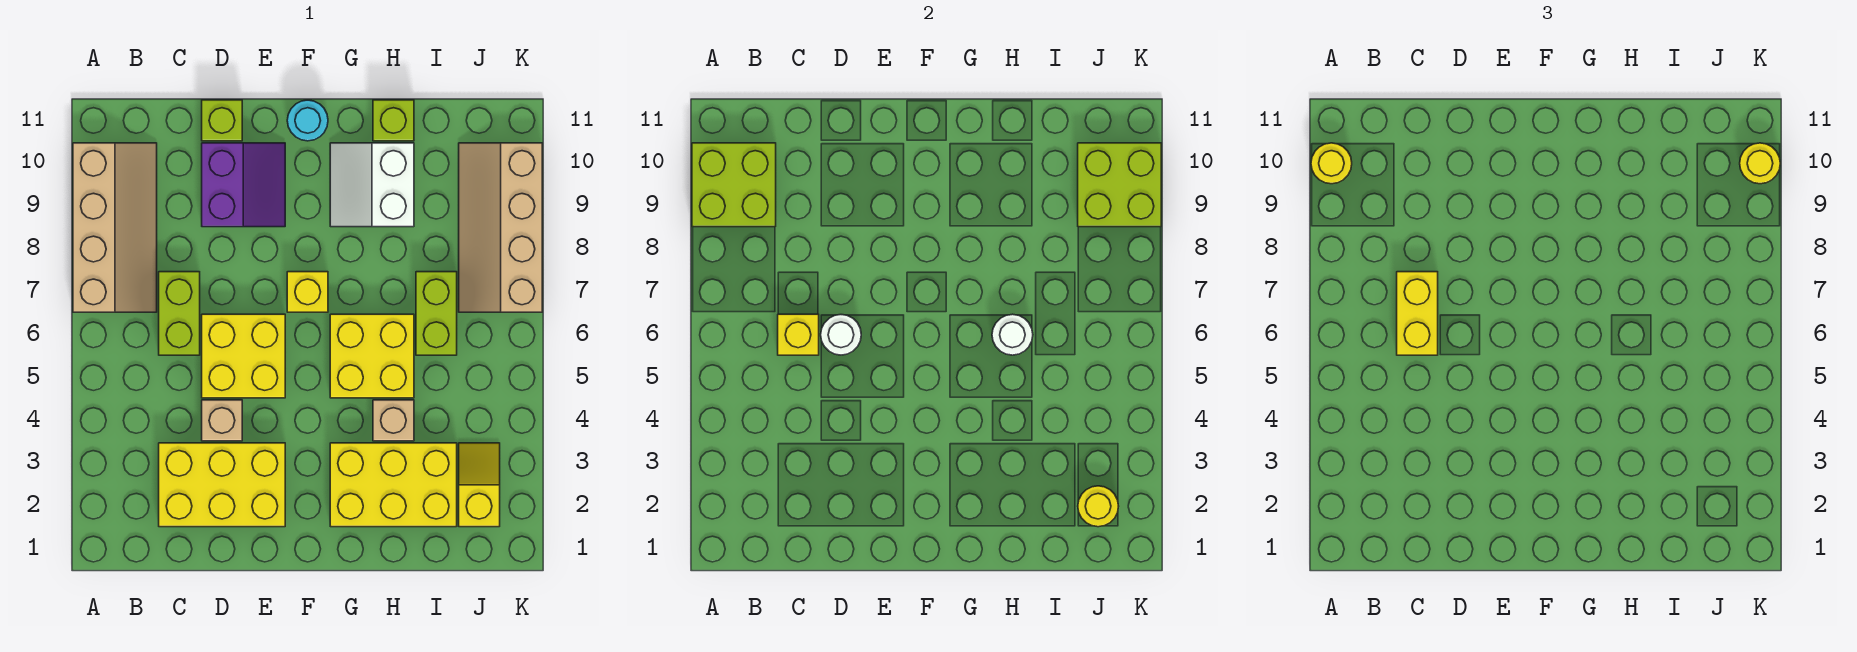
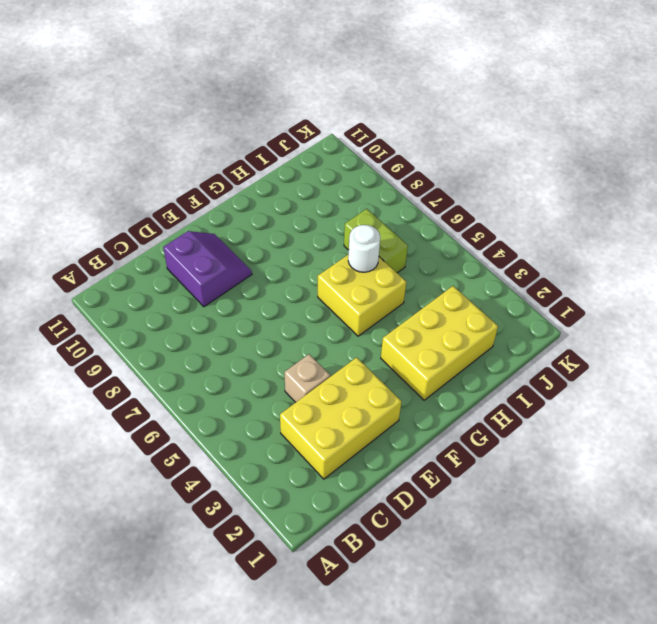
none -> tan 2x4 slope [73,143,157,312]
none -> lime 1x2 brick [159,272,200,355]
none -> yellow 2x2 brick [202,314,285,398]

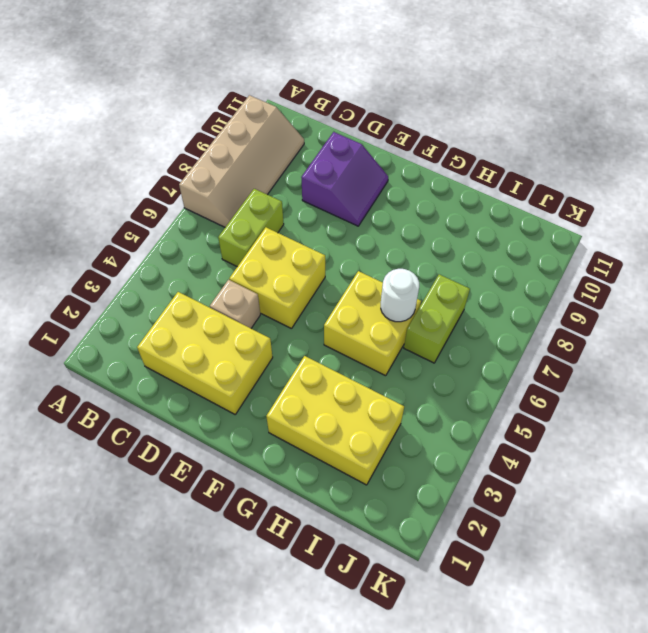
none -> lime 1x1 brick [202,100,242,141]
none -> yellow 1x1 brick [287,272,328,312]
none -> cyan 1x1 round brick [287,100,328,141]

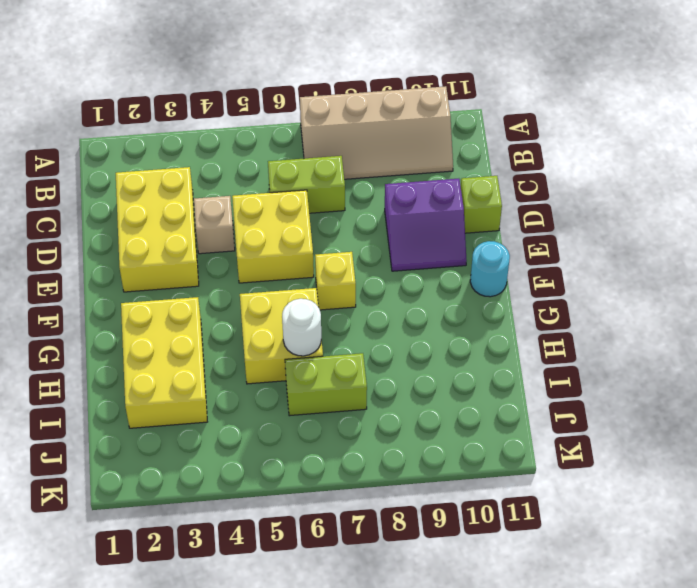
none -> white 2x2 slope [330,143,414,227]
none -> tan 1x1 brick [373,400,414,441]
none -> lime 1x1 brick [373,100,414,141]

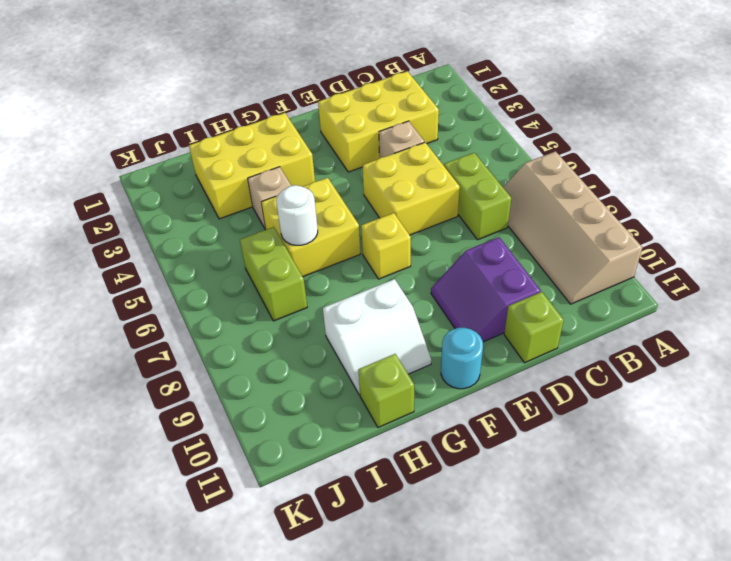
white 2x2 slope [323,279,431,395] -> white 2x2 slope turned to [330,143,414,227]
none -> yellow 1x2 slope [459,443,500,527]
none -> tan 2x4 slope [459,143,542,312]
none -> lime 2x2 brick [692,143,776,227]

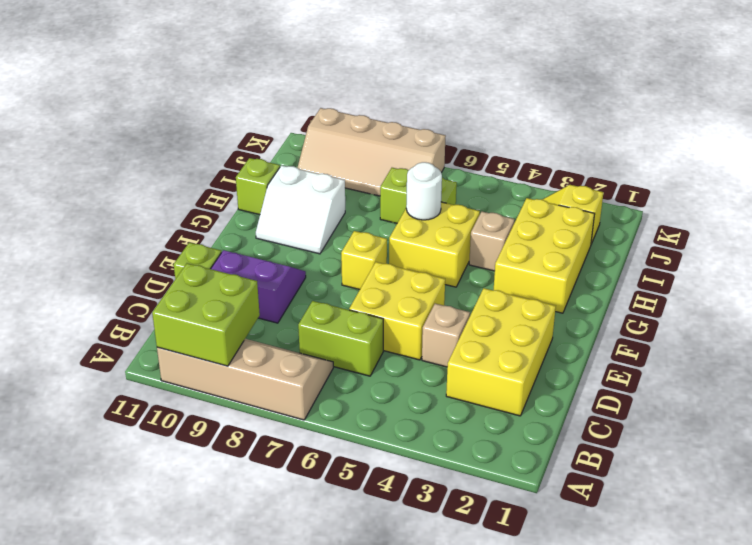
none -> cyan 1x1 round brick [287,100,328,141]
none -> yellow 1x1 brick [778,314,819,355]
none -> white 1x1 round brick [821,315,861,355]

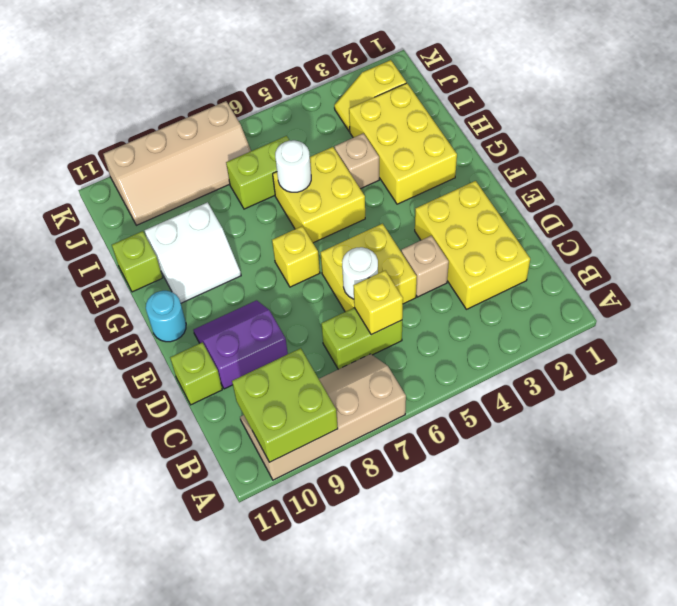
none -> yellow 1x1 round brick [1078,486,1119,527]
none -> lime 2x2 brick [1078,143,1161,227]
none -> yellow 1x1 round brick [1311,143,1352,184]

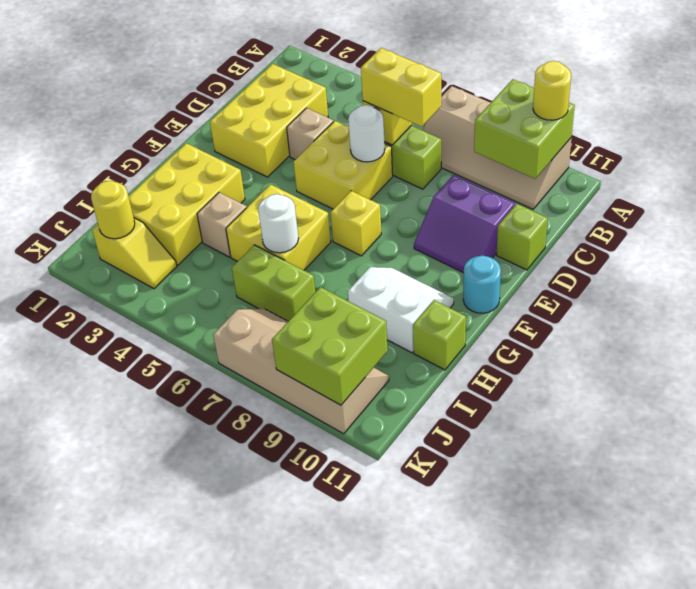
none -> yellow 1x1 round brick [1740,143,1780,184]

